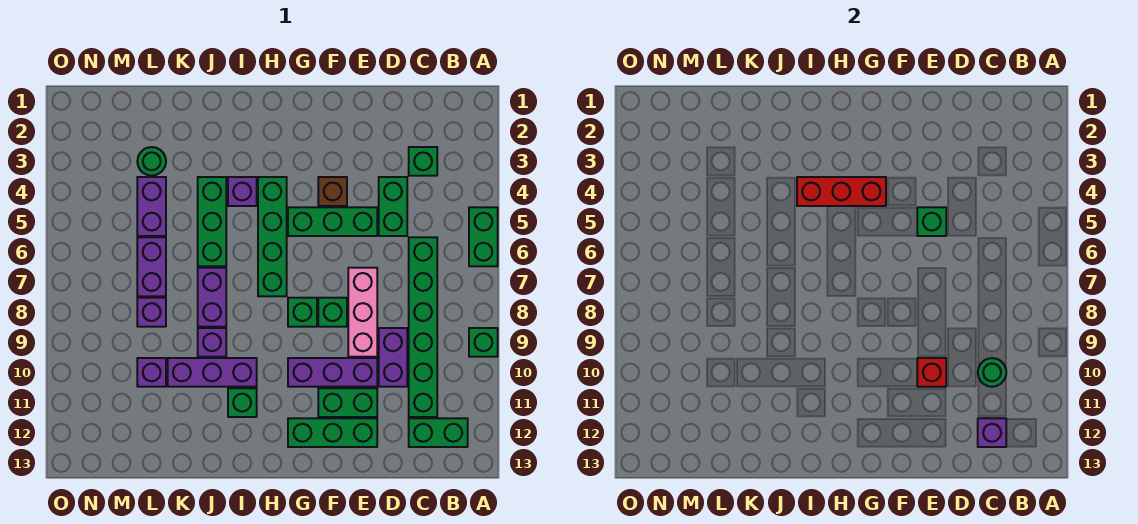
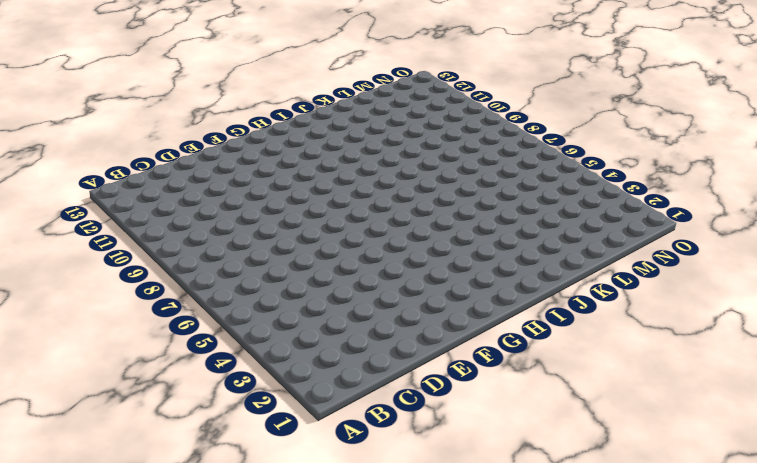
none -> green 1x2 brick [469,207,498,266]
none -> green 1x1 brick [469,328,498,357]
none -> green 1x2 brick [409,418,468,447]
none -> green 1x1 brick [409,147,437,176]

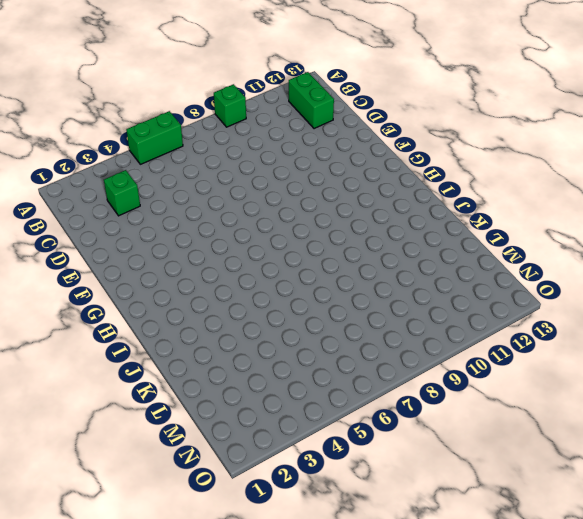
none -> green 1x6 brick [409,237,437,417]
none -> green 1x2 brick [379,177,407,236]
none -> purple 1x2 brick [379,328,407,387]
none -> green 1x3 brick [288,207,377,236]

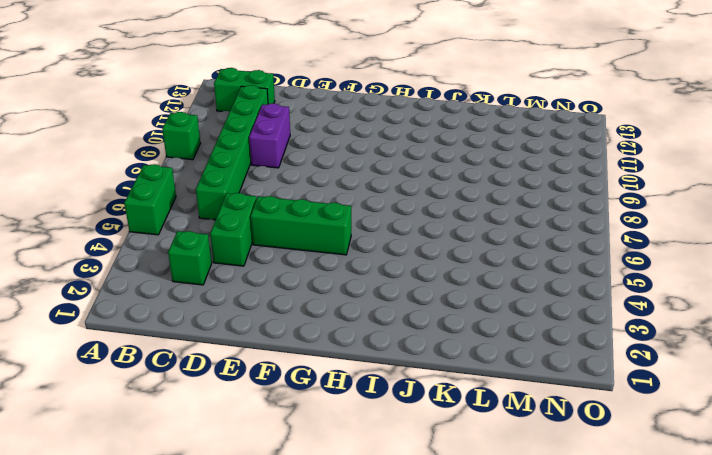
none -> pink 1x3 brick [348,268,377,357]
none -> purple 1x3 brick [288,358,377,387]
none -> green 1x2 brick [318,388,377,417]
none -> green 1x3 brick [288,418,377,447]

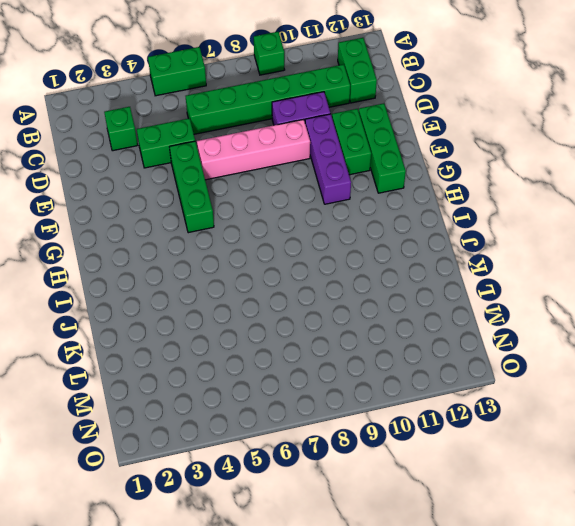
pink 1x4 brick [197,119,310,180] -> pink 1x3 brick [348,268,377,357]
none -> brown 1x1 brick [318,177,347,206]
none -> green 1x1 brick [318,298,347,327]
none -> green 1x1 brick [288,298,317,327]
none -> green 1x4 brick [258,177,287,296]

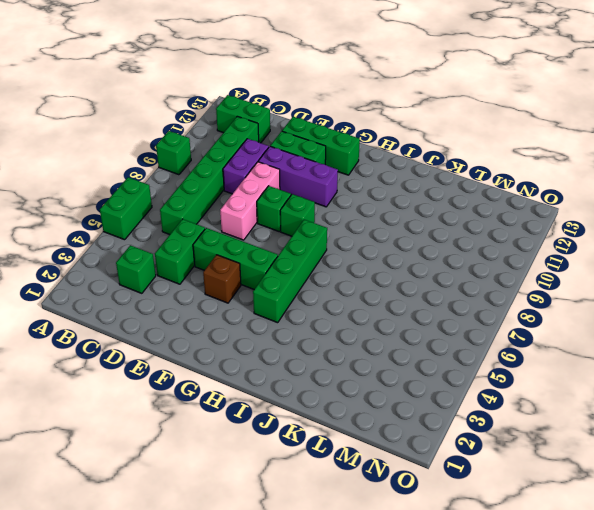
none -> purple 1x1 brick [228,177,257,206]
none -> purple 1x3 brick [168,358,257,387]
none -> green 1x1 brick [228,388,257,417]
none -> green 1x3 brick [198,177,226,266]

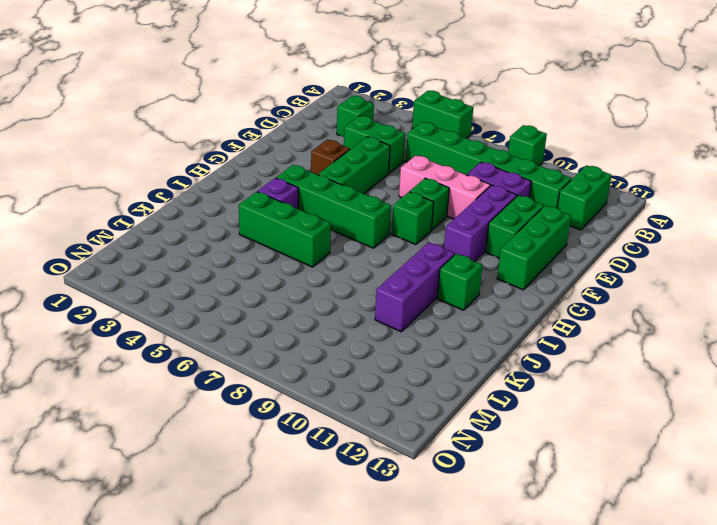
none -> purple 1x2 brick [198,268,226,327]
none -> purple 1x1 brick [198,328,226,357]
none -> green 1x1 round brick [137,147,166,176]
none -> purple 1x2 brick [137,177,166,236]

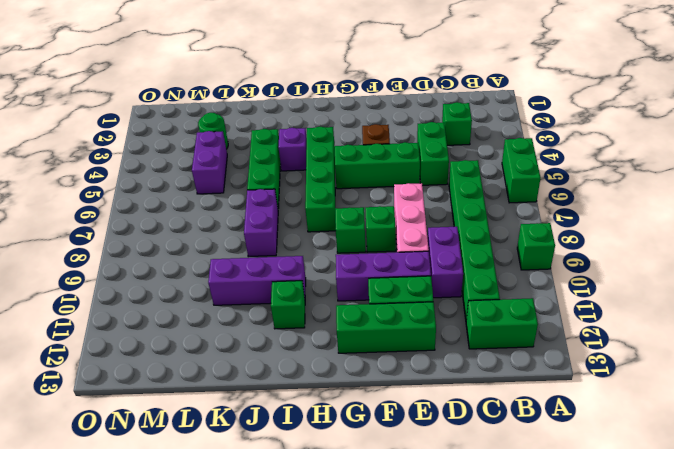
none -> purple 1x1 brick [198,328,226,357]
none -> purple 1x2 brick [137,237,166,296]
none -> purple 1x1 brick [137,298,166,327]
none -> purple 1x1 brick [137,358,166,387]

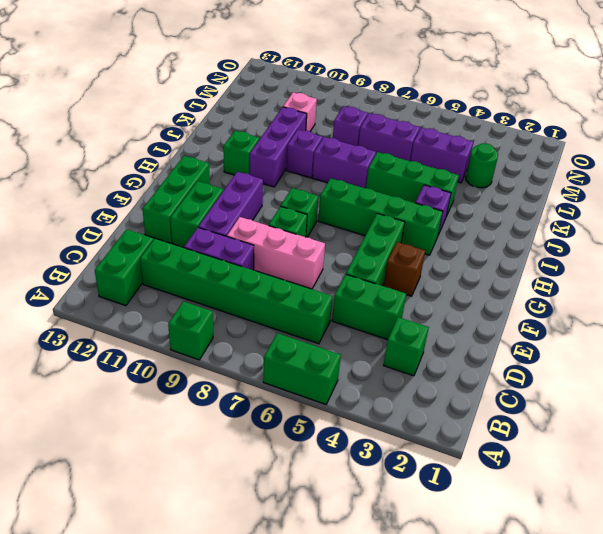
pink 1x1 brick [283,92,317,131] -> purple 1x1 brick [137,358,166,387]
none -> green 1x1 round brick [978,358,1006,387]
none -> purple 1x1 brick [978,418,1006,447]
none -> green 1x1 brick [917,207,946,236]
none -> red 1x1 brick [917,358,946,387]

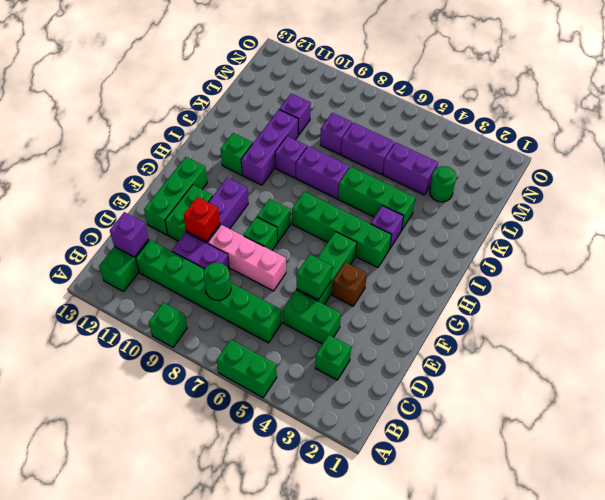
green 1x1 round brick [203,263,231,300] -> green 1x1 round brick moved to [978,358,1006,387]
none -> red 1x3 brick [797,177,886,206]

